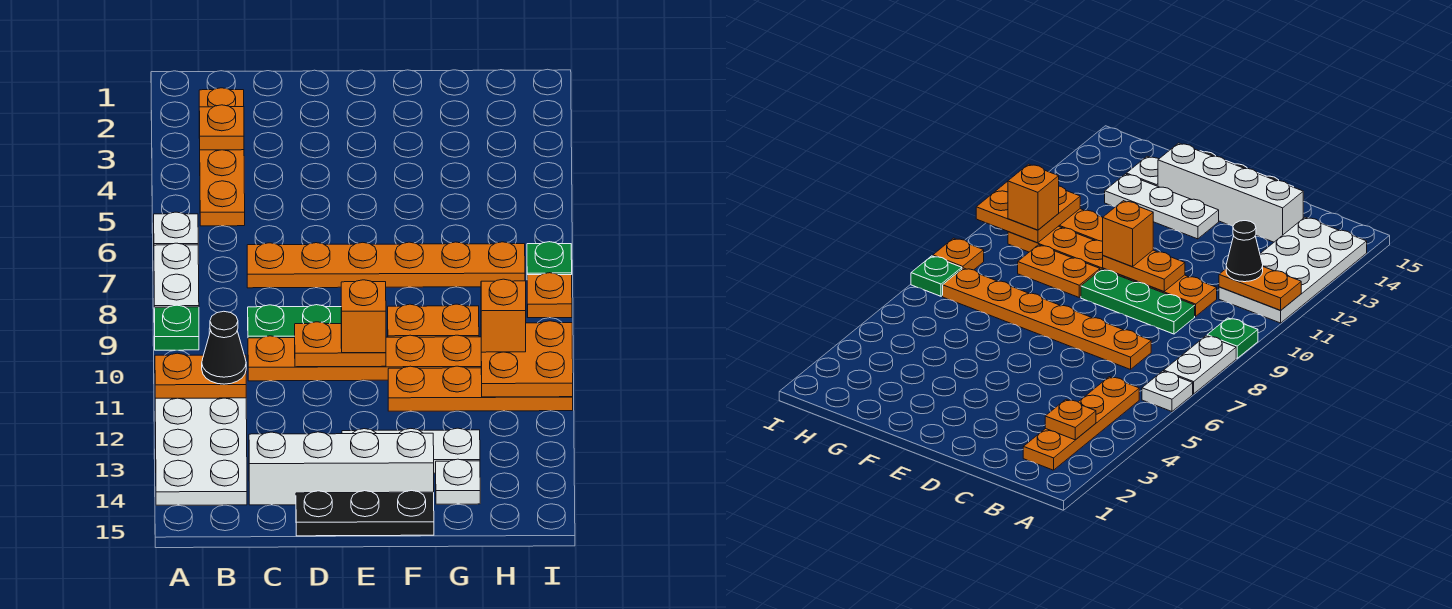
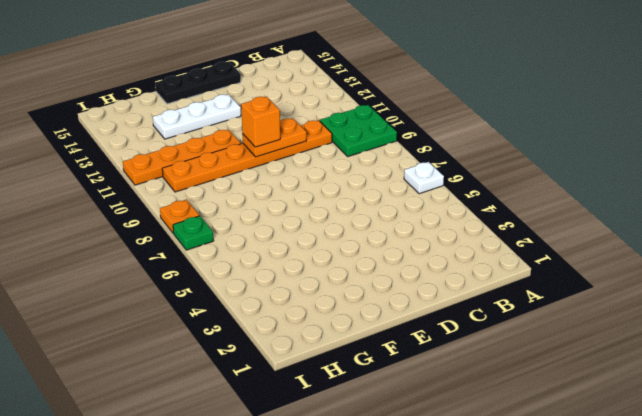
green 2x2 plate [320,105,397,157] -> green 1x1 plate [154,305,199,350]
none -> white 1x2 plate [154,243,199,307]
none -> white 2x4 plate [155,398,247,505]
none -> orange 1x4 plate [199,88,245,226]

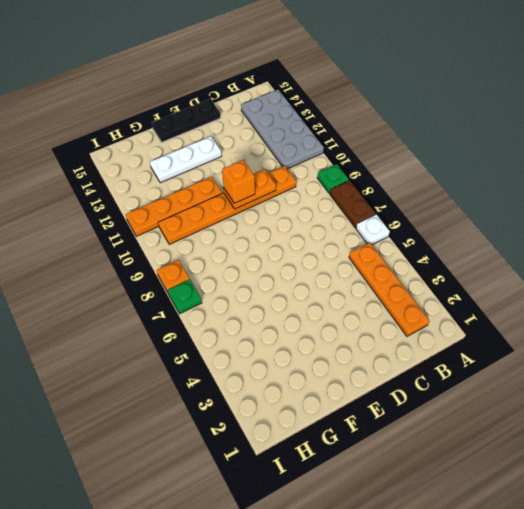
brown 1x2 plate [330,180,376,228] -> white 1x2 plate [154,243,199,307]
grey 2x4 plate [241,90,324,169] -> white 2x4 plate [155,398,247,505]
none -> orange 1x6 plate [247,242,525,288]
none -> green 1x3 plate [248,305,341,338]
none -> white 1x4 brick [249,432,434,505]

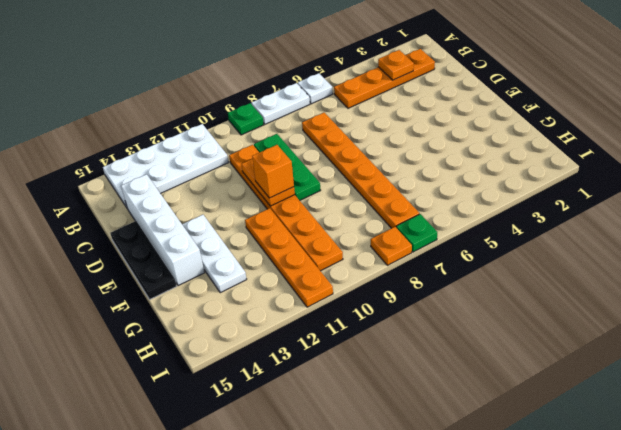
none -> orange 1x2 plate [388,304,479,337]
none -> white 1x1 plate [436,459,480,504]
none -> orange 1x2 plate [155,353,246,398]

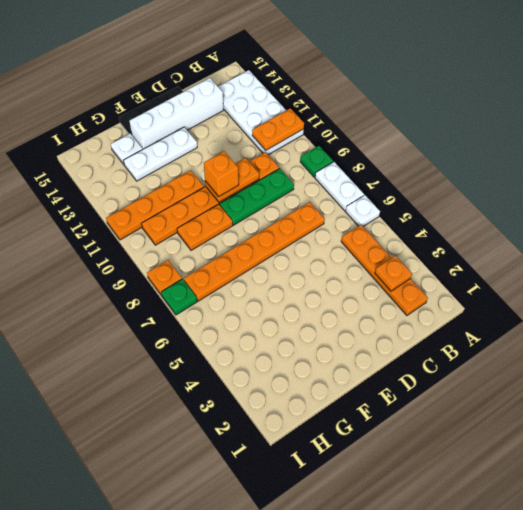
none -> orange 2x2 plate [481,321,573,397]
none -> black 1x1 cone [202,311,246,384]
none -> orange 1x1 brick [481,279,526,352]

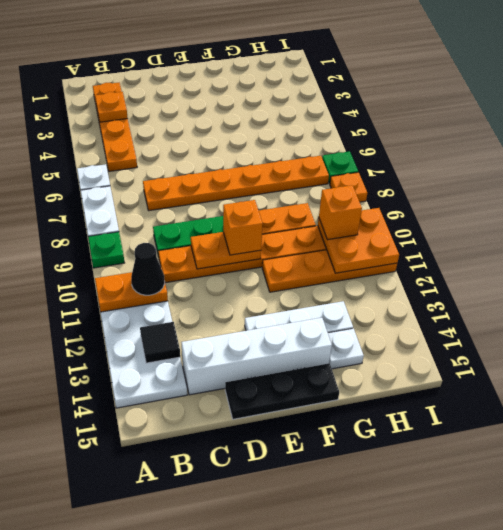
black 1x1 tile [140,322,180,363] -> none

